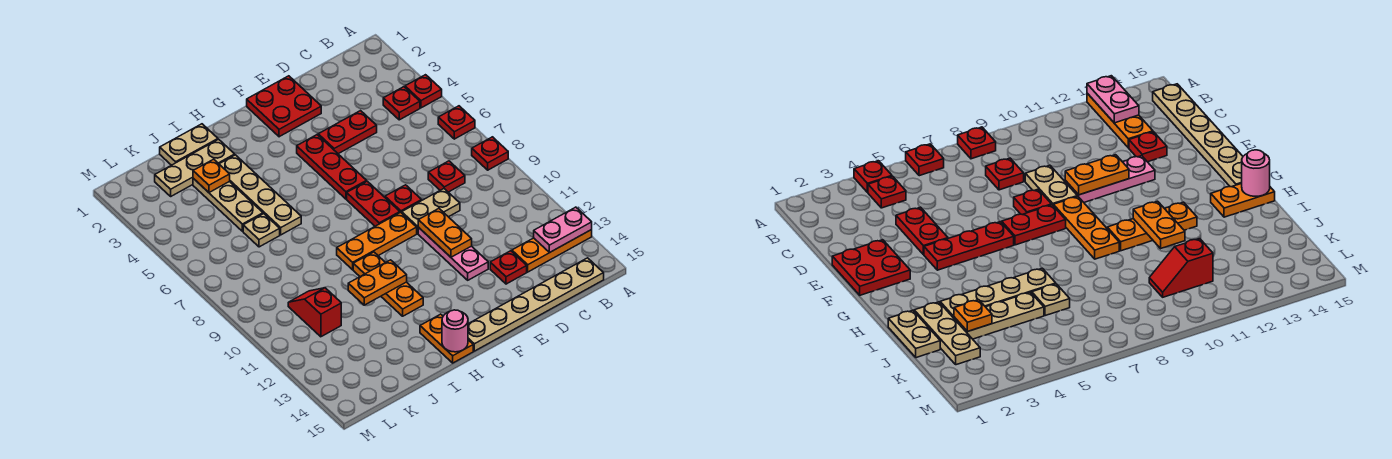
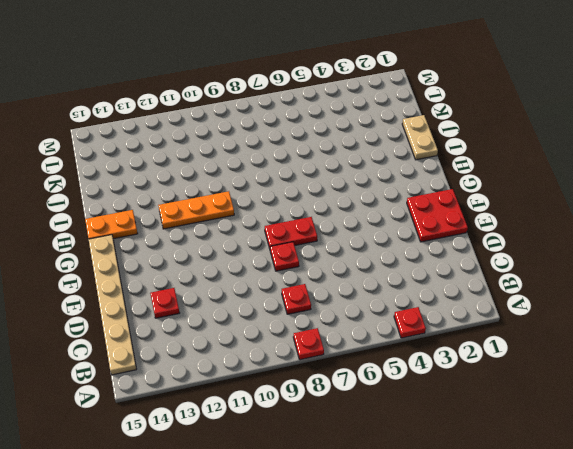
none -> red 1x1 plate [438,106,475,139]
none -> orange 1x3 plate [512,230,592,272]
none -> red 1x1 plate [383,87,420,120]

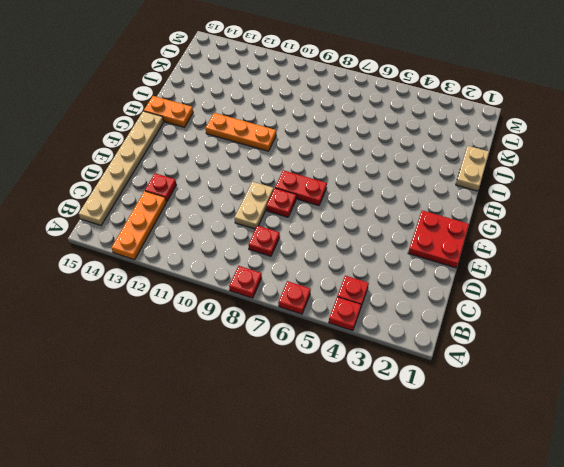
none -> red 1x2 plate [318,111,377,154]
none -> pink 1x3 plate [418,228,488,280]
none -> red 1x3 plate [297,135,367,199]

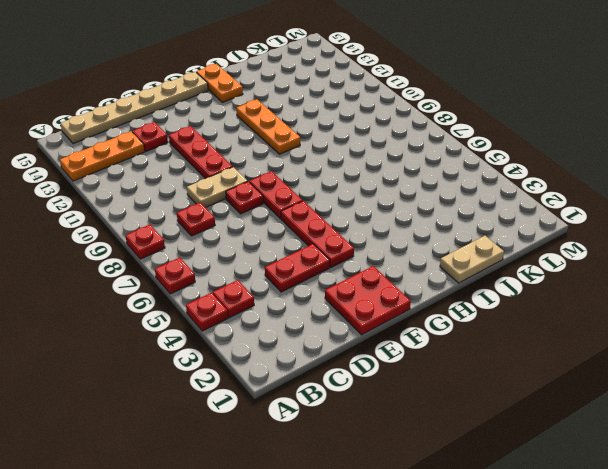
red 1x3 plate [169,126,233,179] -> pink 1x3 plate [418,228,488,280]
none -> orange 1x3 plate [337,212,417,270]
none -> tan 1x3 plate [155,139,235,196]
none -> tan 1x4 plate [219,155,301,235]

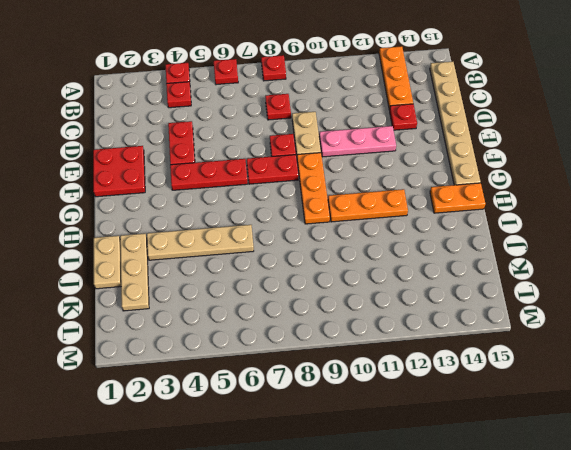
none -> tan 1x3 plate [193,178,263,231]
none -> tan 1x1 plate [243,214,280,247]
none -> red 1x2 slope [288,288,341,337]

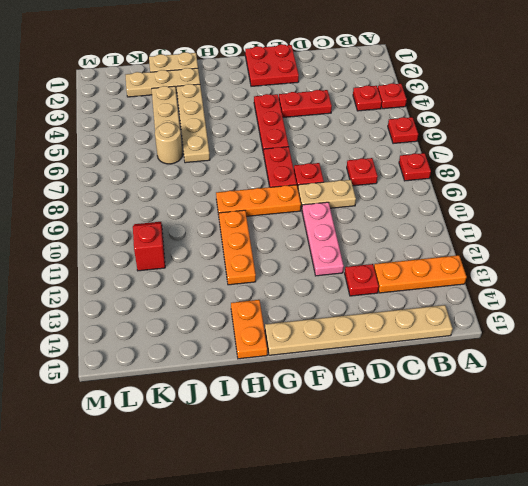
tan 1x1 round brick [155,122,182,164] -> tan 1x1 plate [243,214,280,247]
none -> pink 1x2 plate [534,207,592,252]
none -> orange 1x2 plate [418,209,472,257]
none -> orange 1x2 plate [348,260,407,305]

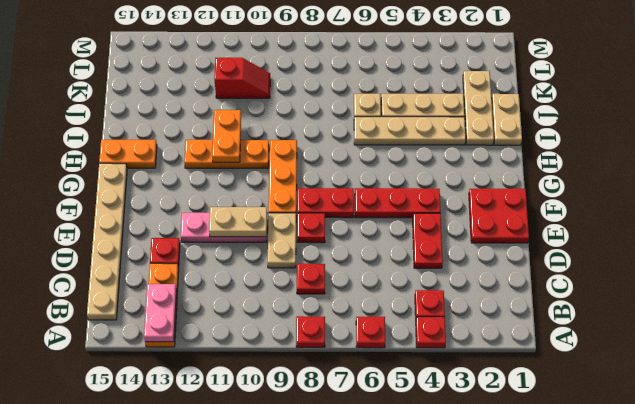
tan 1x2 plate [209,207,267,237] -> orange 1x2 plate [418,209,472,257]
none -> pink 1x1 round brick [442,310,468,352]
none -> orange 1x1 plate [193,159,230,193]

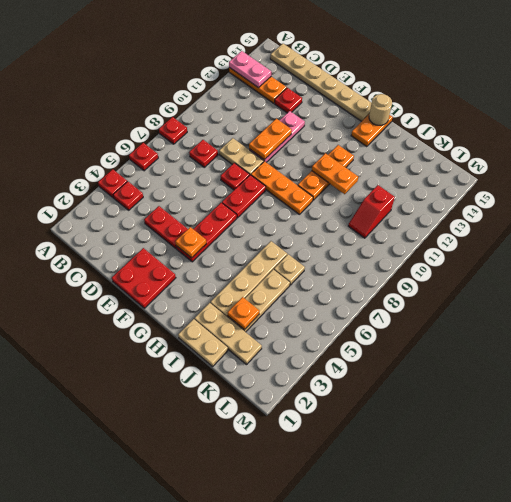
orange 1x1 plate [175,227,206,258] -> none
tan 1x1 round brick [369,94,392,125] -> pink 1x1 round brick [442,310,468,352]

